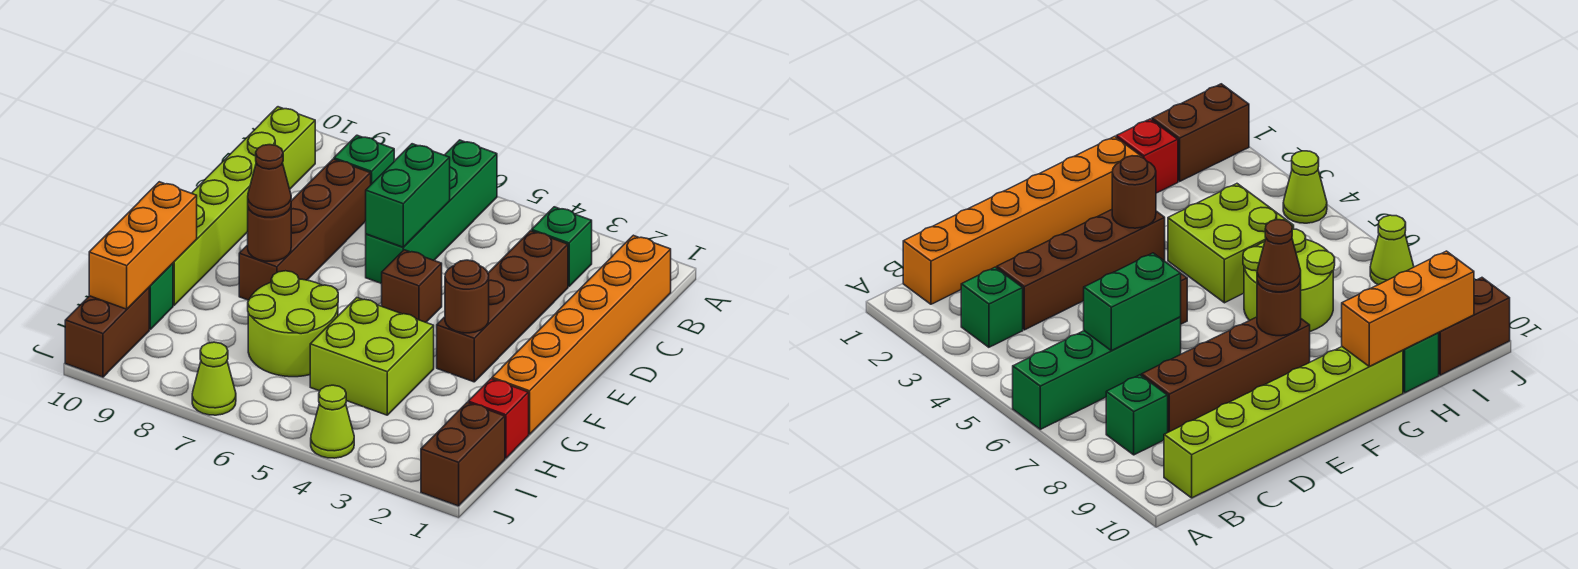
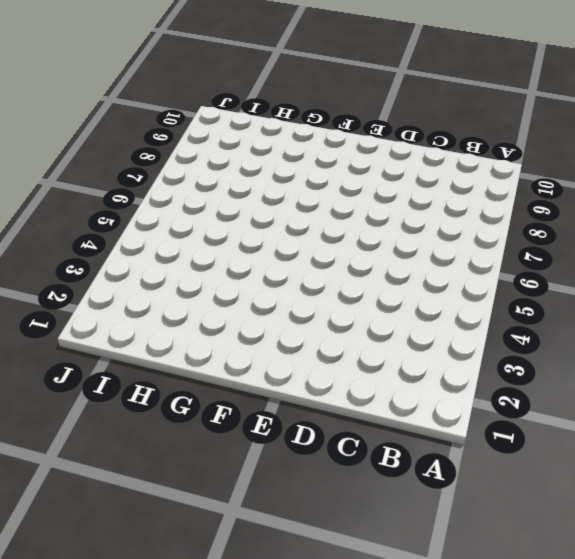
none -> green 1x4 brick [366,140,497,284]
none -> orange 1x6 brick [492,235,671,434]
none -> green 1x1 brick [532,207,592,286]

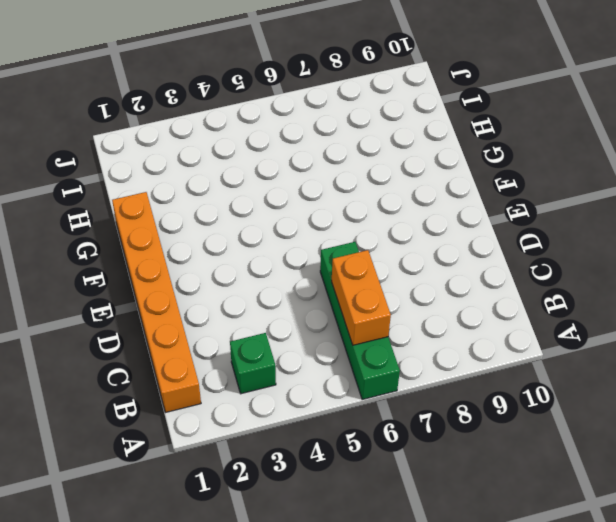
orange 1x2 brick [332,250,391,345] -> green 1x2 brick [366,144,450,247]
none -> green 1x1 brick [334,135,394,184]
none -> lime 1x6 brick [173,107,315,305]
none -> brown 1x4 brick [437,231,568,382]

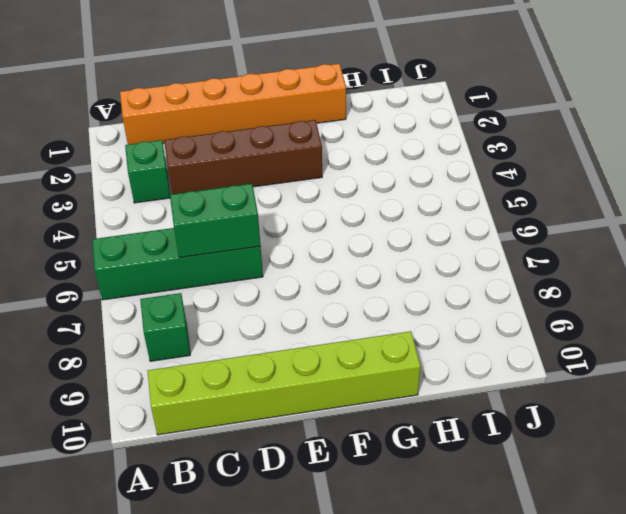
none -> brown 1x4 brick [239,159,371,300]
none -> brown 1x1 brick [382,250,442,322]
none -> lime 2x2 brick [310,298,434,415]

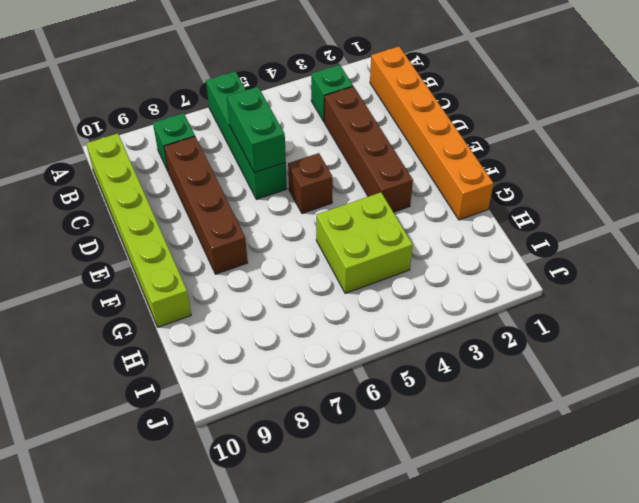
none -> lime 2x2 round brick [248,271,338,377]
none -> red 1x1 brick [468,379,529,458]
none -> green 1x1 brick [149,263,173,329]

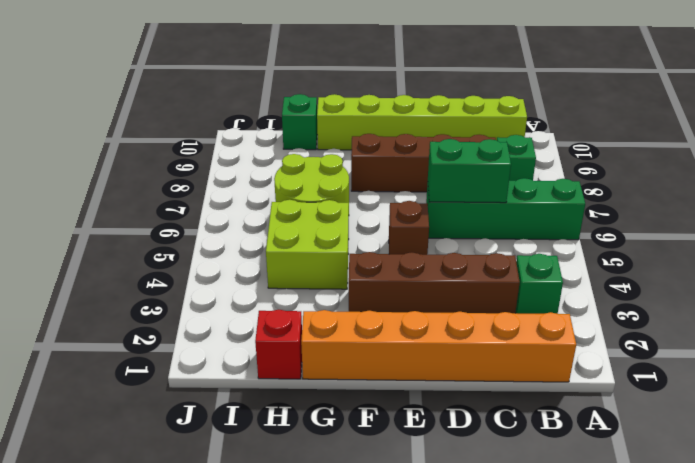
none -> brown 1x2 brick [421,402,505,506]
none -> brown 1x2 brick [65,288,149,377]
none -> lime 1x1 cone [311,385,354,458]

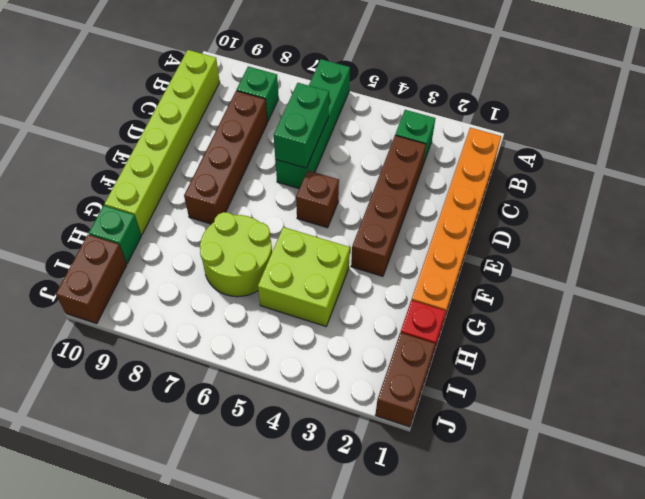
none -> lime 1x1 cone [311,385,354,458]
none -> lime 1x1 cone [192,342,236,415]
none -> brown 1x1 round brick [445,260,489,333]

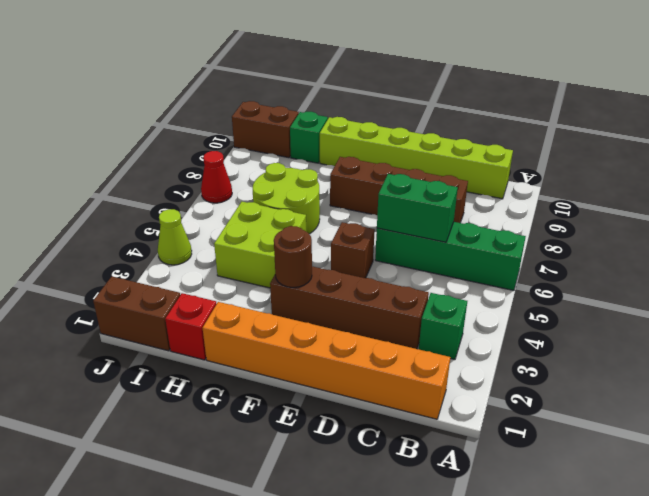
red 1x1 cone [201,151,232,203] -> lime 1x1 cone [192,342,236,415]
none -> green 1x1 brick [334,135,394,184]
none -> brown 1x1 round brick [248,208,291,261]
none -> orange 1x3 brick [89,182,197,309]

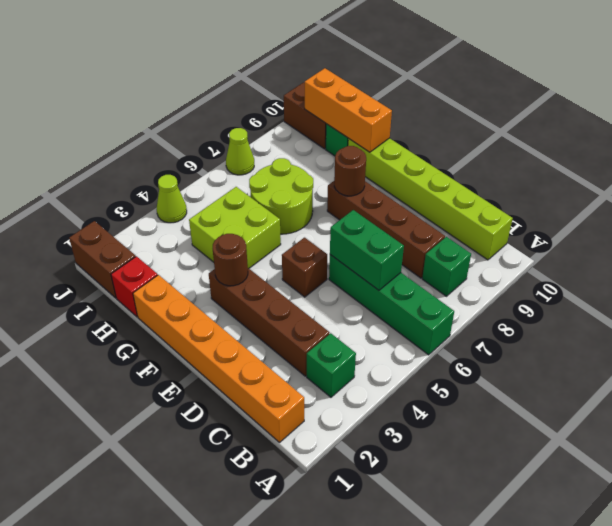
none -> brown 1x1 cone [248,145,291,217]

